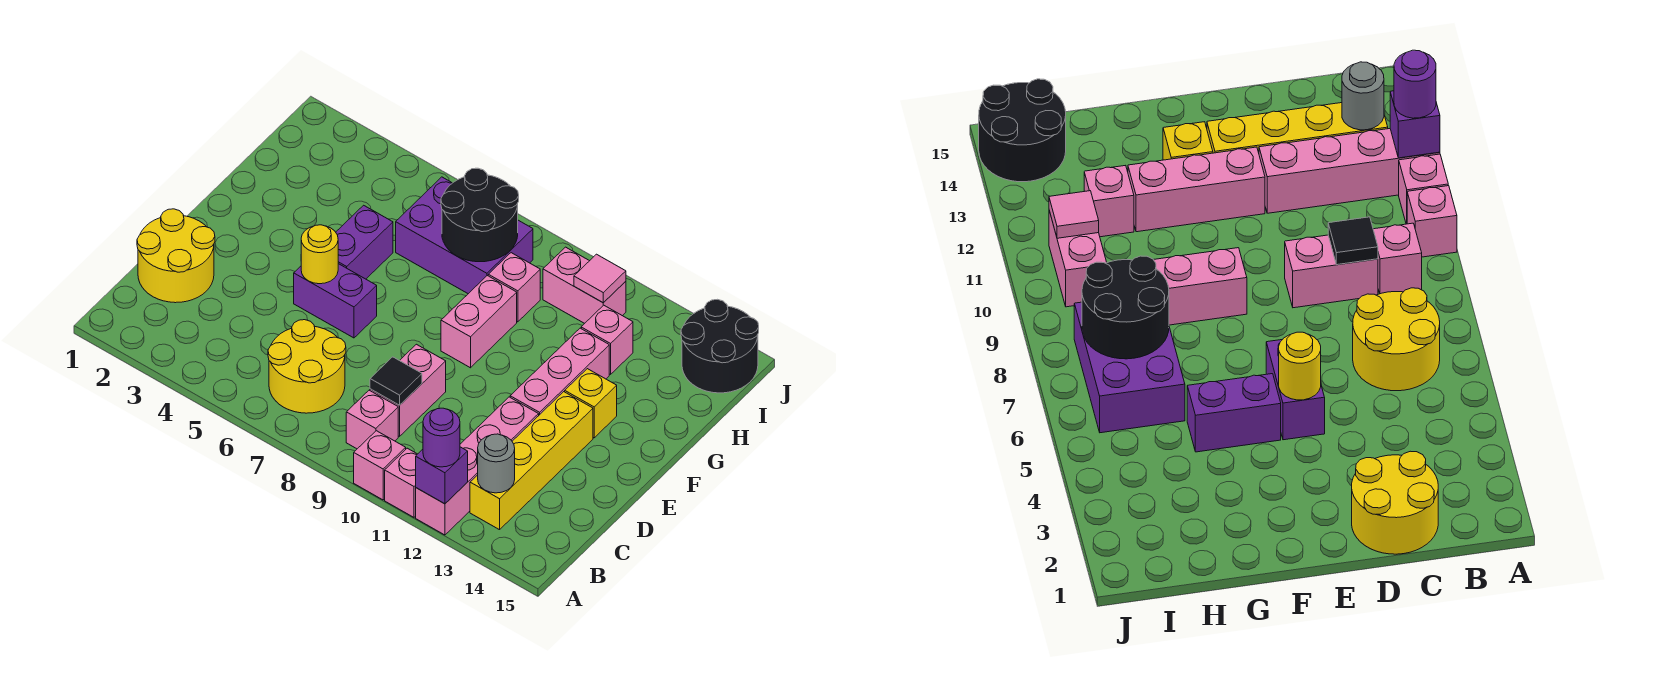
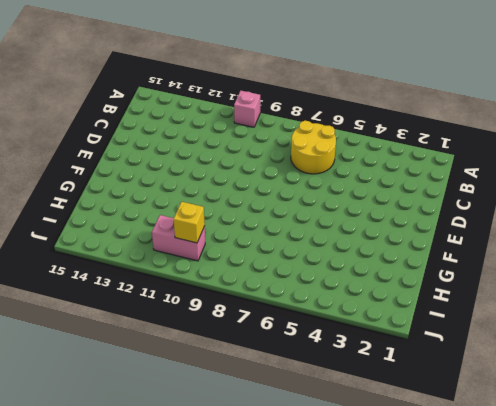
yellow 1x1 brick [174,202,205,243] -> yellow 1x1 brick moved to [565,369,617,438]
none -> pink 1x1 brick [385,448,417,517]
none -> pink 1x4 brick [416,397,539,535]
none -> pink 1x1 brick [346,390,398,449]

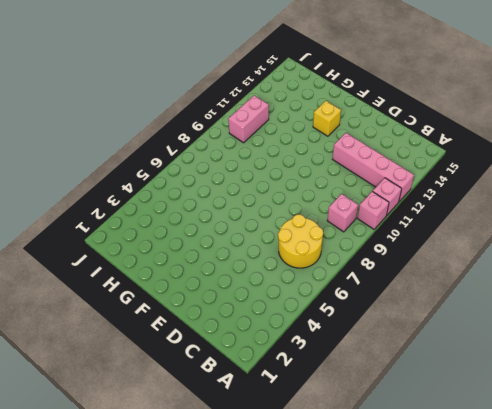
none -> yellow 1x4 brick [470,392,593,530]
none -> yellow 2x2 round brick [137,209,215,303]
none -> pink 1x2 brick [370,344,446,436]

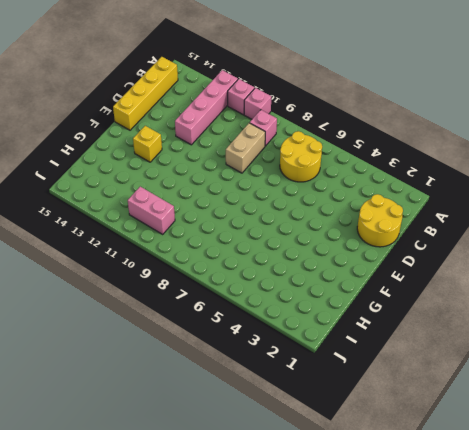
yellow 1x4 brick [113,57,178,130] -> yellow 1x4 brick moved to [470,392,593,530]
tan 1x2 brick [226,123,265,173] -> pink 1x2 brick [370,344,446,436]
none -> purple 1x2 brick [294,264,377,338]
none -> pink 1x3 brick [510,328,609,415]
none -> purple 1x2 brick [336,205,393,279]

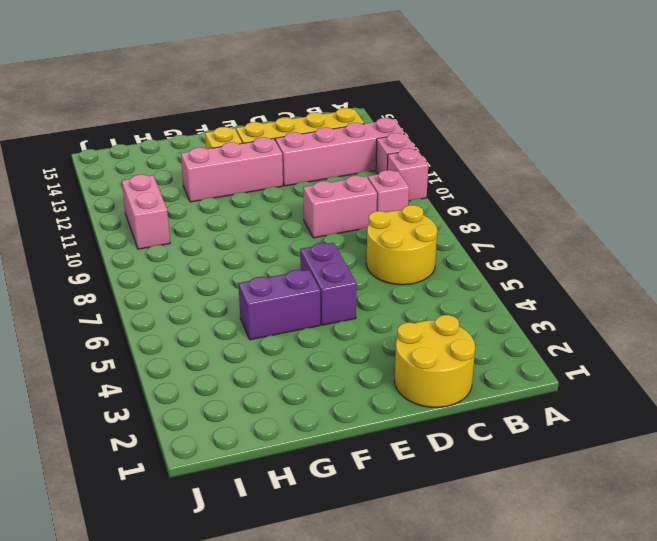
none -> pink 1x2 brick [441,276,517,368]
none -> purple 2x3 brick [396,177,533,294]
none -> pink 1x1 brick [488,253,540,322]

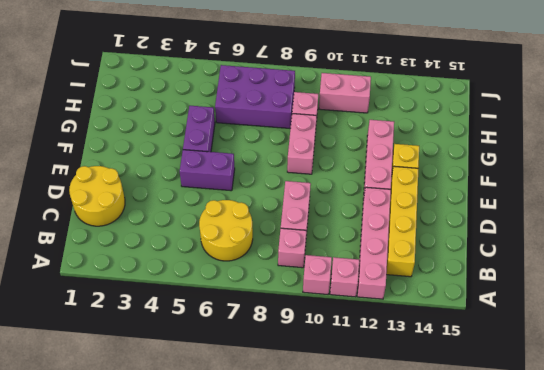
none -> pink 1x1 brick [581,305,633,374]
none -> black 2x2 round brick [681,299,759,393]
none -> purple 1x1 brick [416,447,468,504]

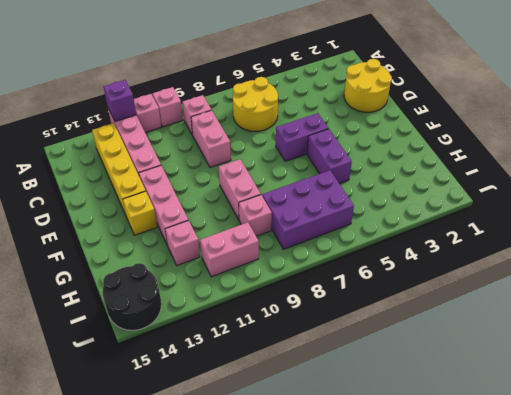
none -> grey 1x1 round brick [478,434,515,493]
none -> black 1x1 tile [370,357,422,405]
none -> yellow 1x1 round brick [301,225,338,284]

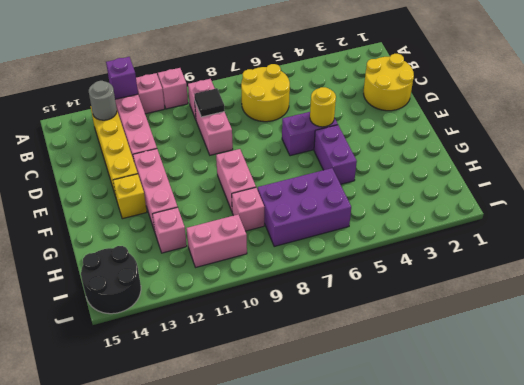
none -> black 2x2 round brick [441,168,519,262]
none -> pink 1x1 tile [574,254,626,303]
none -> purple 1x1 round brick [423,408,460,467]

